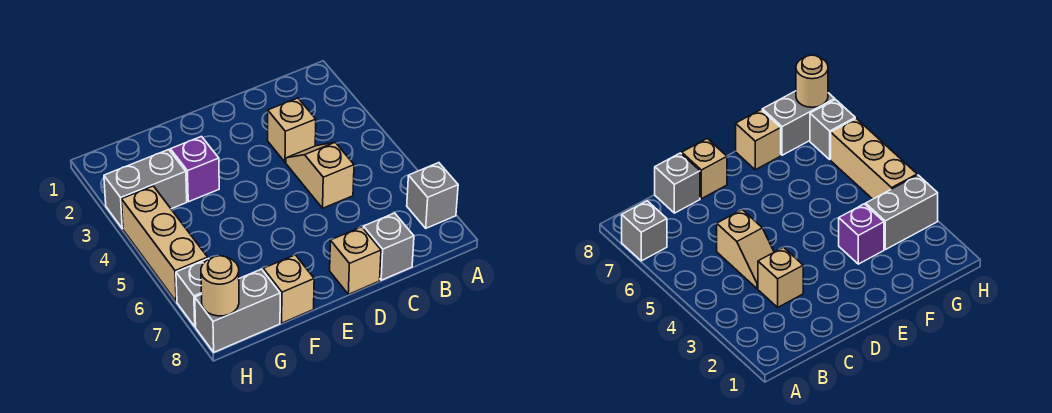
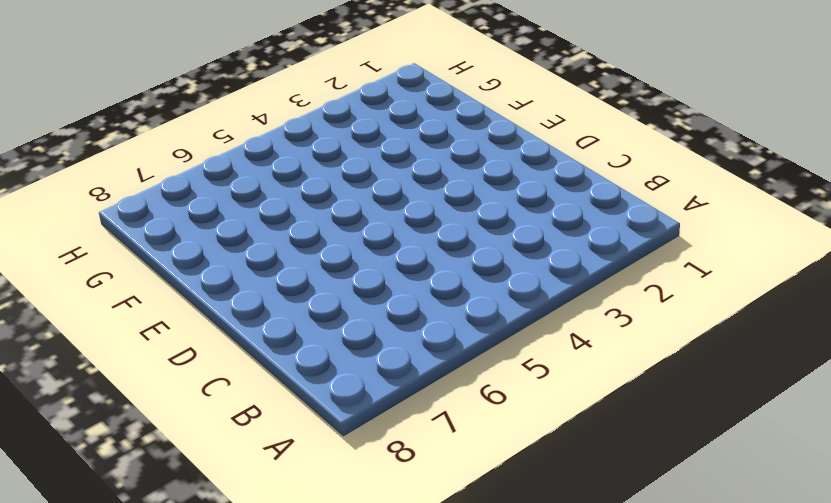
none -> grey 1x1 brick [407,163,458,228]
none -> tan 1x1 brick [268,98,316,162]
none -> tan 1x2 slope [286,142,354,208]

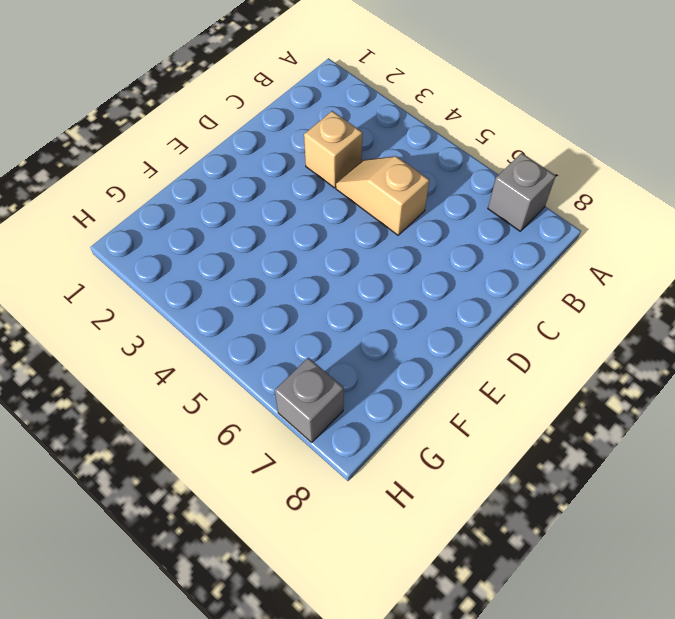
none -> grey 1x1 brick [363,213,414,280]
none -> tan 1x1 brick [330,227,381,294]
none -> purple 1x1 brick [170,137,219,202]

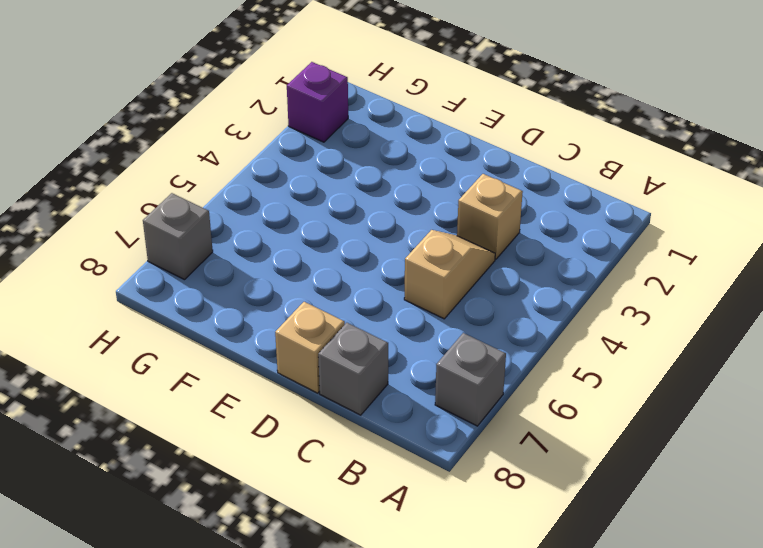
purple 1x1 brick [287,62,348,142] -> purple 1x1 brick moved to [170,137,219,202]
none -> tan 1x1 brick [263,255,314,323]
none -> grey 1x2 brick [104,150,187,229]
none -> grey 1x2 brick [195,269,280,352]

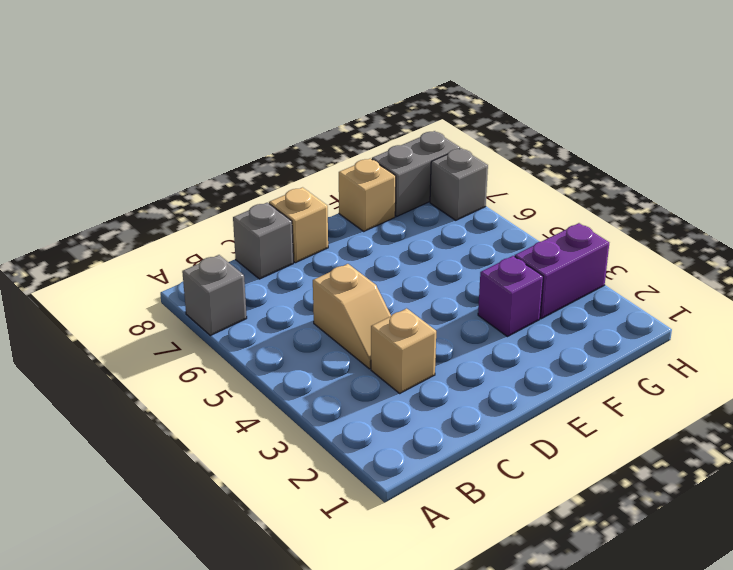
purple 1x2 brick [515,223,609,319] -> grey 1x2 brick [104,150,187,229]
none -> tan 1x3 brick [121,186,208,302]
none -> tan 1x1 round brick [201,256,239,316]

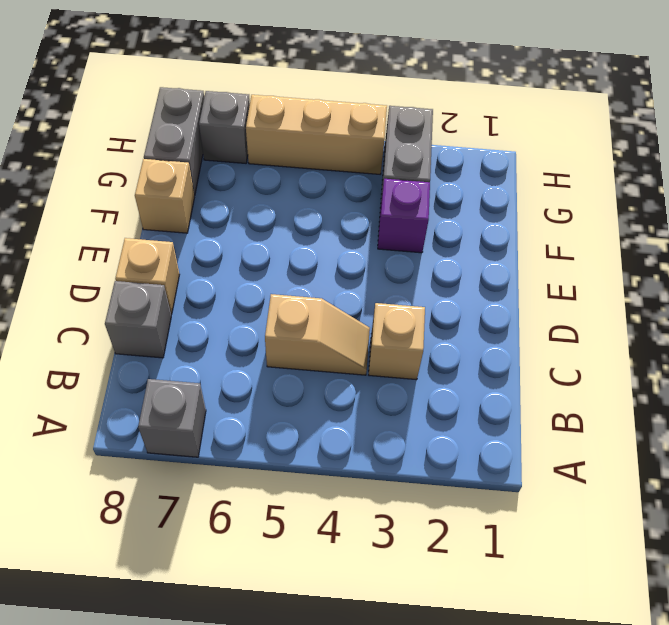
none -> tan 1x1 round brick [201,256,239,316]

